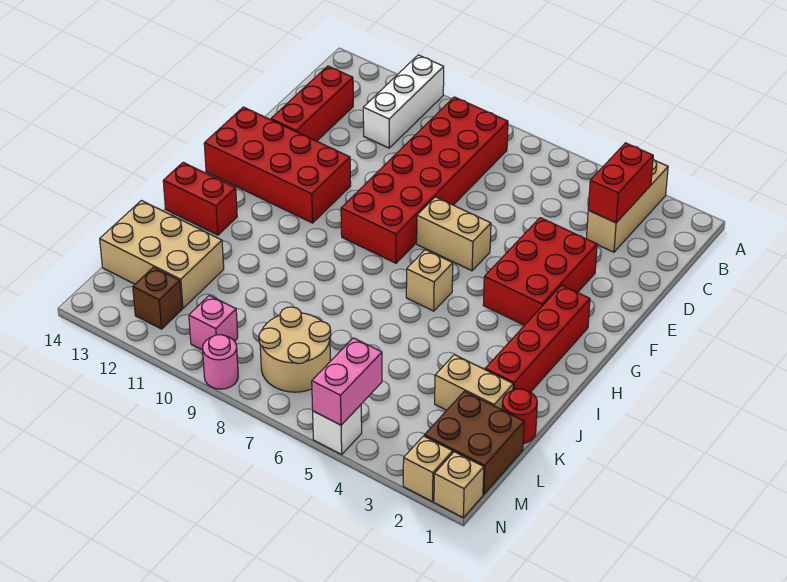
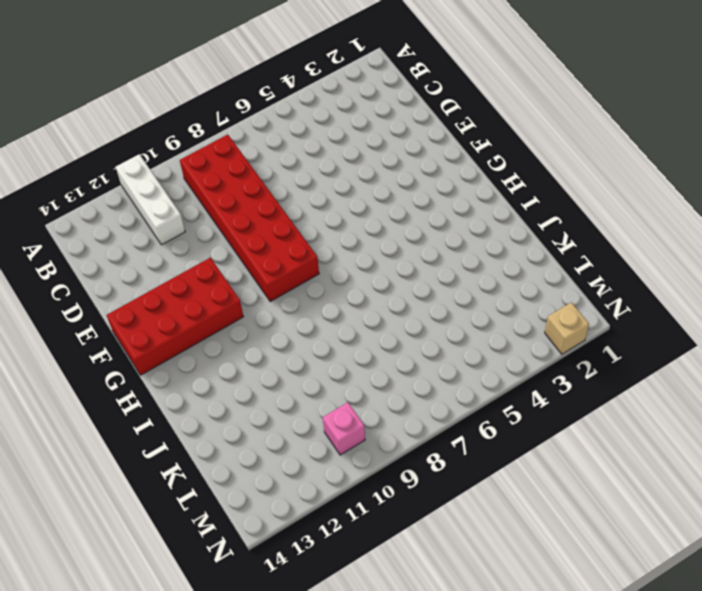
none -> tan 1x3 brick [586,160,668,252]
none -> red 1x3 brick [271,66,353,141]
none -> red 2x3 brick [483,218,597,325]

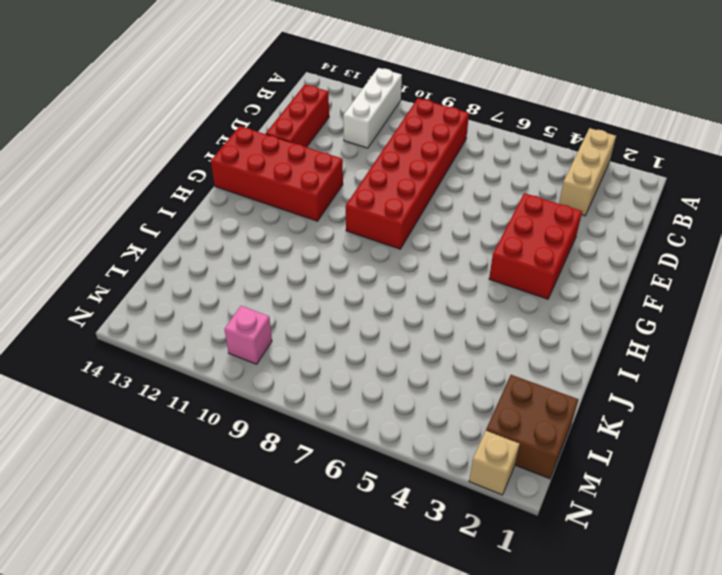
none -> tan 1x2 brick [417,197,491,271]
none -> red 1x4 brick [485,285,590,392]
none -> tan 1x1 brick [406,250,453,311]

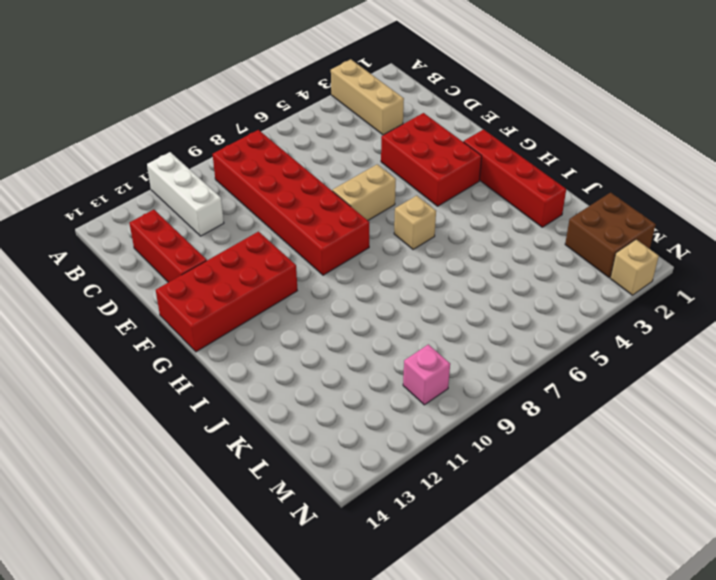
none -> red 1x2 brick [163,162,237,235]
none -> red 1x1 round brick [502,389,537,444]
none -> tan 1x2 brick [435,355,513,410]

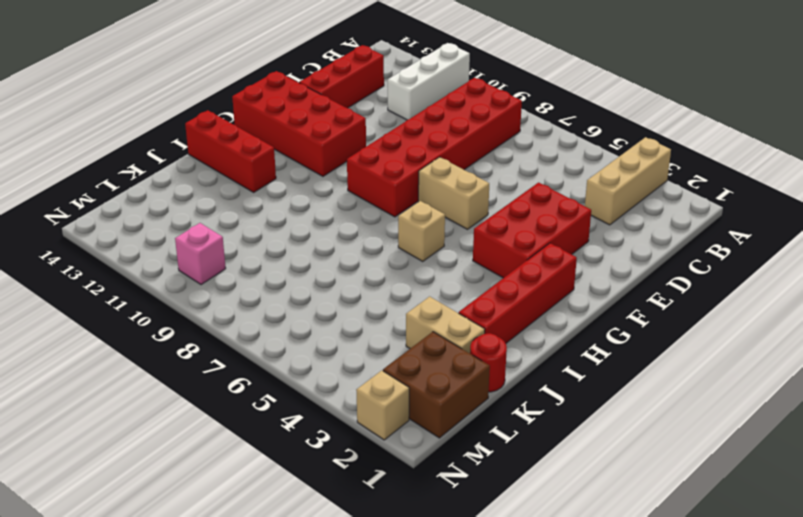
red 1x3 brick [185,110,276,192] -> red 1x2 brick [163,162,237,235]
none -> tan 2x3 brick [100,201,224,308]
none -> tan 2x2 round brick [259,307,331,392]
none -> brown 1x1 brick [133,267,182,329]

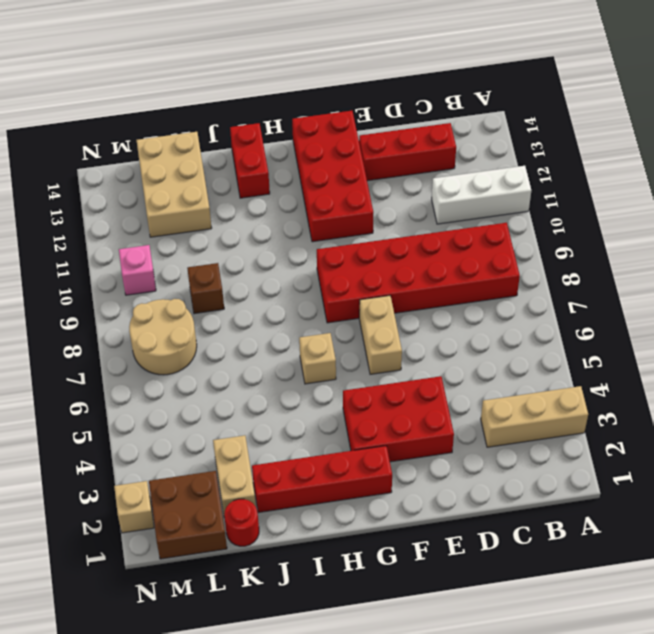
brown 1x1 brick [187,263,224,314] -> brown 1x1 brick moved to [133,267,182,329]
none -> tan 1x1 brick [434,452,484,518]
none -> white 1x1 brick [313,405,362,454]
none -> pink 1x1 round brick [203,335,238,389]

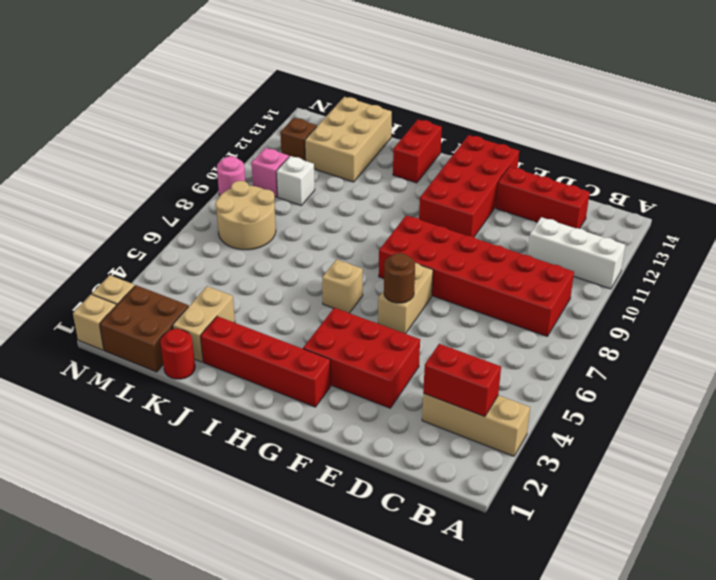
brown 1x1 round brick [384,253,415,303] -> none
white 1x1 brick [276,156,315,205] -> white 1x1 brick moved to [313,405,362,454]
none -> pink 1x2 brick [312,338,382,425]

